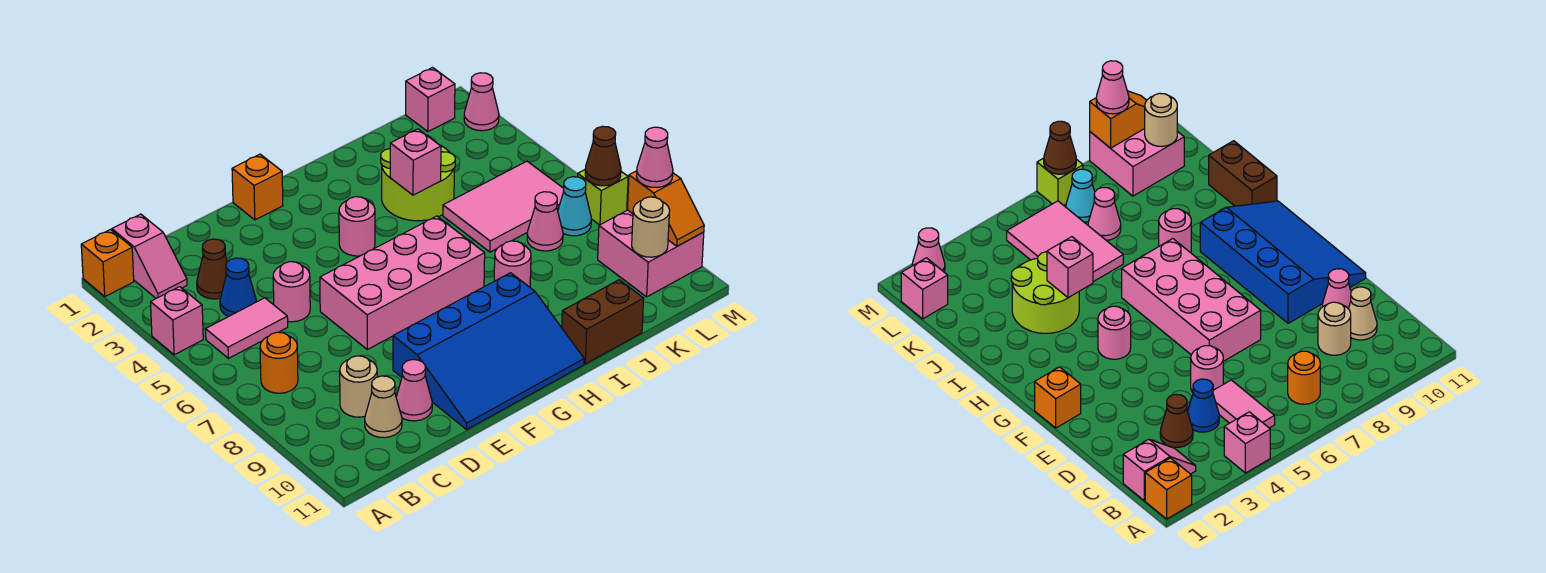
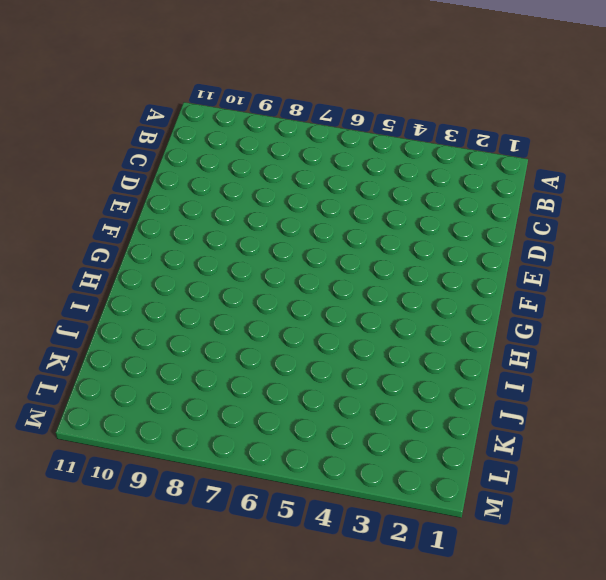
none -> orange 1x1 brick [81,230,134,296]
none -> pink 1x1 brick [151,287,203,355]
none -> pink 1x2 slope [112,214,187,298]
none -> pink 1x2 tile [206,298,288,358]

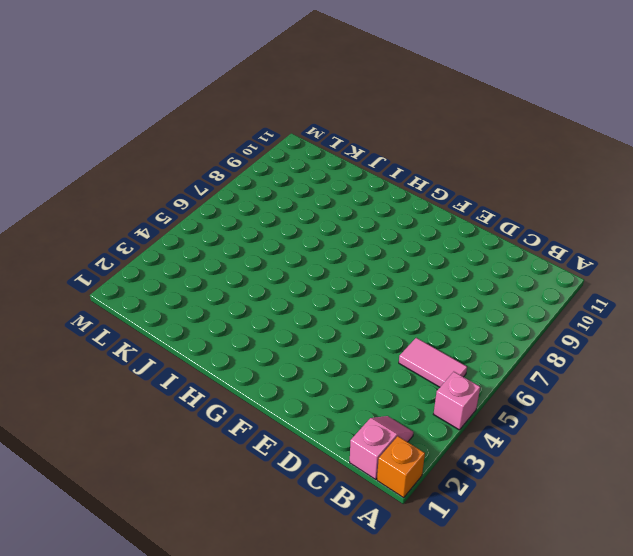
none -> orange 1x1 round brick [260,332,298,393]
none -> brown 1x1 cone [197,239,227,299]
none -> blue 1x1 cone [220,258,256,316]
none -> tan 1x1 round brick [340,356,377,417]

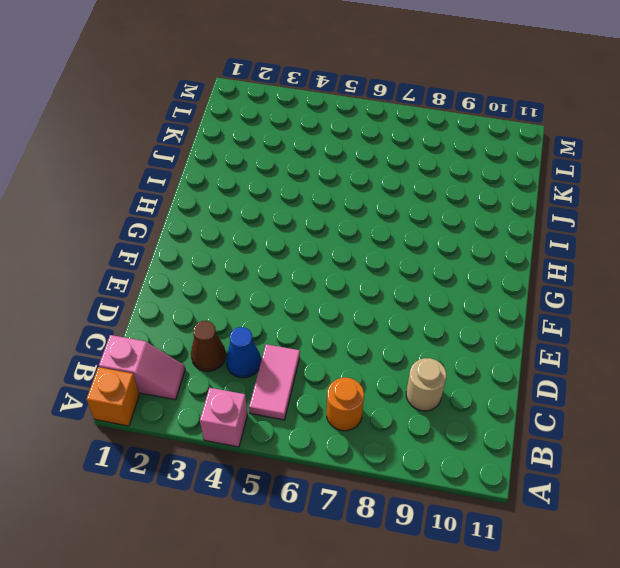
none -> tan 1x1 cone [365,376,402,438]
none -> pink 1x1 round brick [273,262,310,322]
none -> pink 1x1 cone [396,360,432,421]
none -> pink 2x4 brick [320,216,485,349]

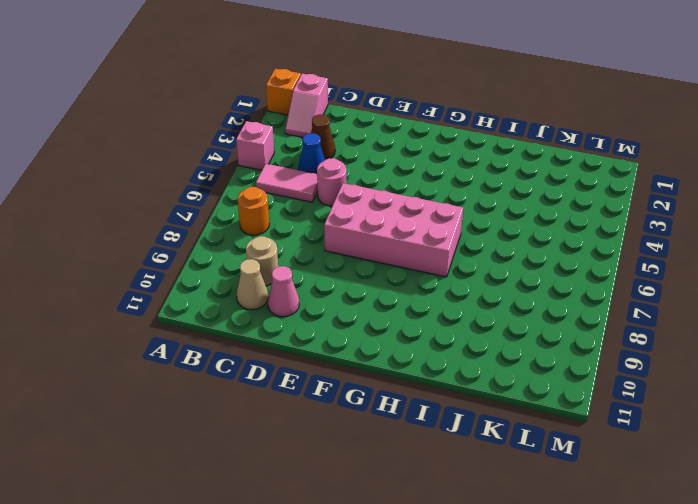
none -> blue 3x4 slope [393,273,584,429]
none -> orange 1x1 brick [232,154,283,220]
none -> pink 1x1 round brick [339,197,375,256]
none -> lime 2x2 round brick [381,135,455,221]

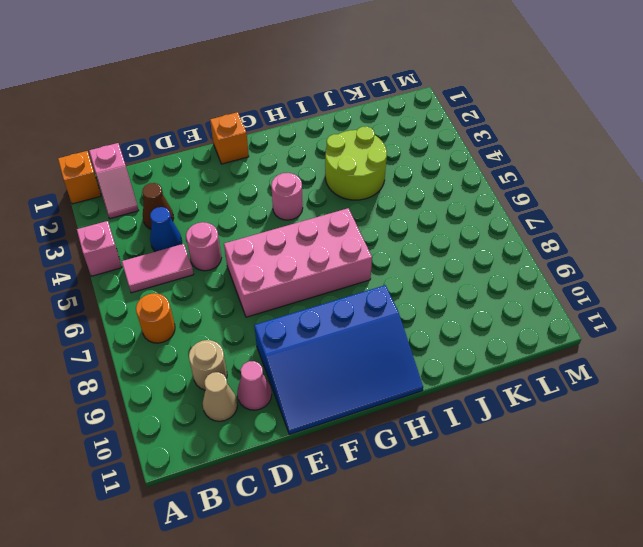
none -> pink 1x1 round brick [494,241,531,287]
none -> brown 1x2 brick [562,280,644,364]
none -> pink 2x3 tile [443,161,564,252]
none -> pink 1x1 cone [527,192,563,251]

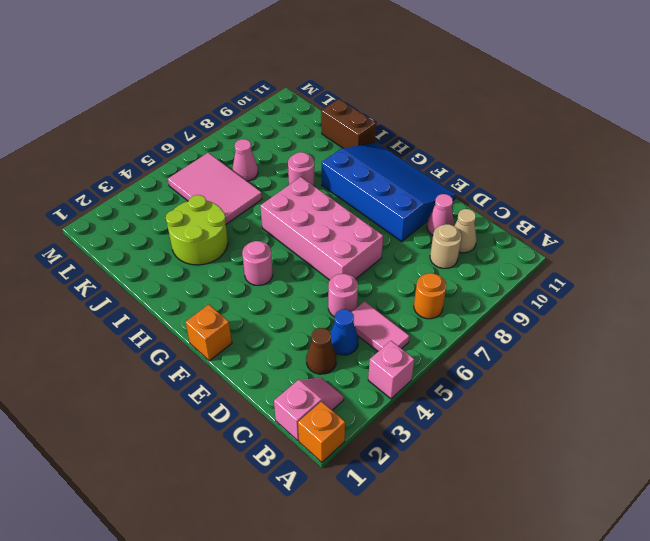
none -> pink 1x1 brick [406,68,455,131]
none -> cyan 1x1 cone [558,177,591,236]
none -> pink 2x2 brick [598,210,704,297]
none -> pink 1x1 cone [464,73,499,131]

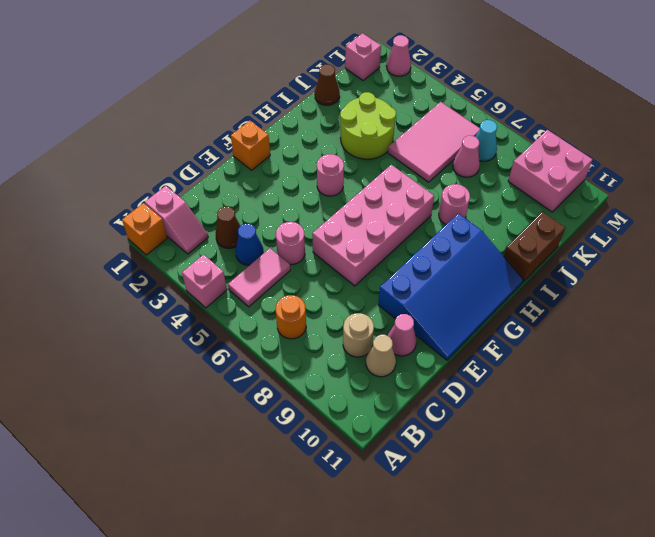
brown 1x1 cone [315,64,340,105] -> brown 1x1 cone moved to [585,126,621,186]
none -> lime 1x1 brick [578,170,628,225]
none -> pink 1x1 brick [390,129,441,195]
none -> tan 1x1 round brick [632,197,670,257]
none -> orange 1x2 slope [627,171,704,246]

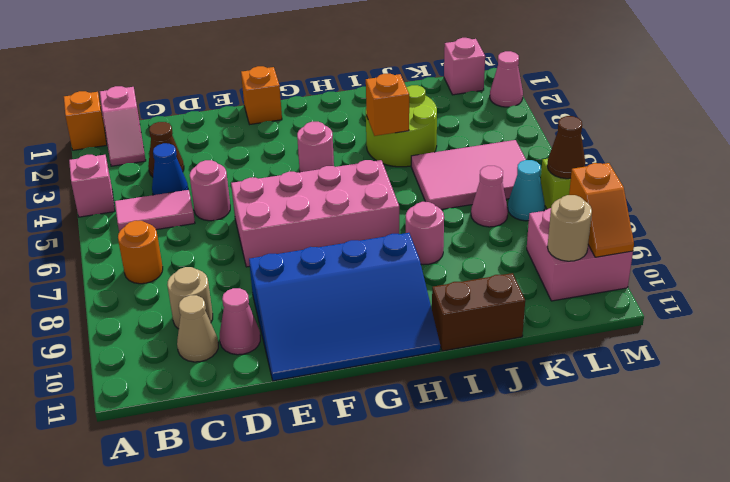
orange 1x1 brick [366,74,409,136] -> pink 1x1 brick [390,129,441,195]
none -> pink 1x1 cone [636,127,673,188]

